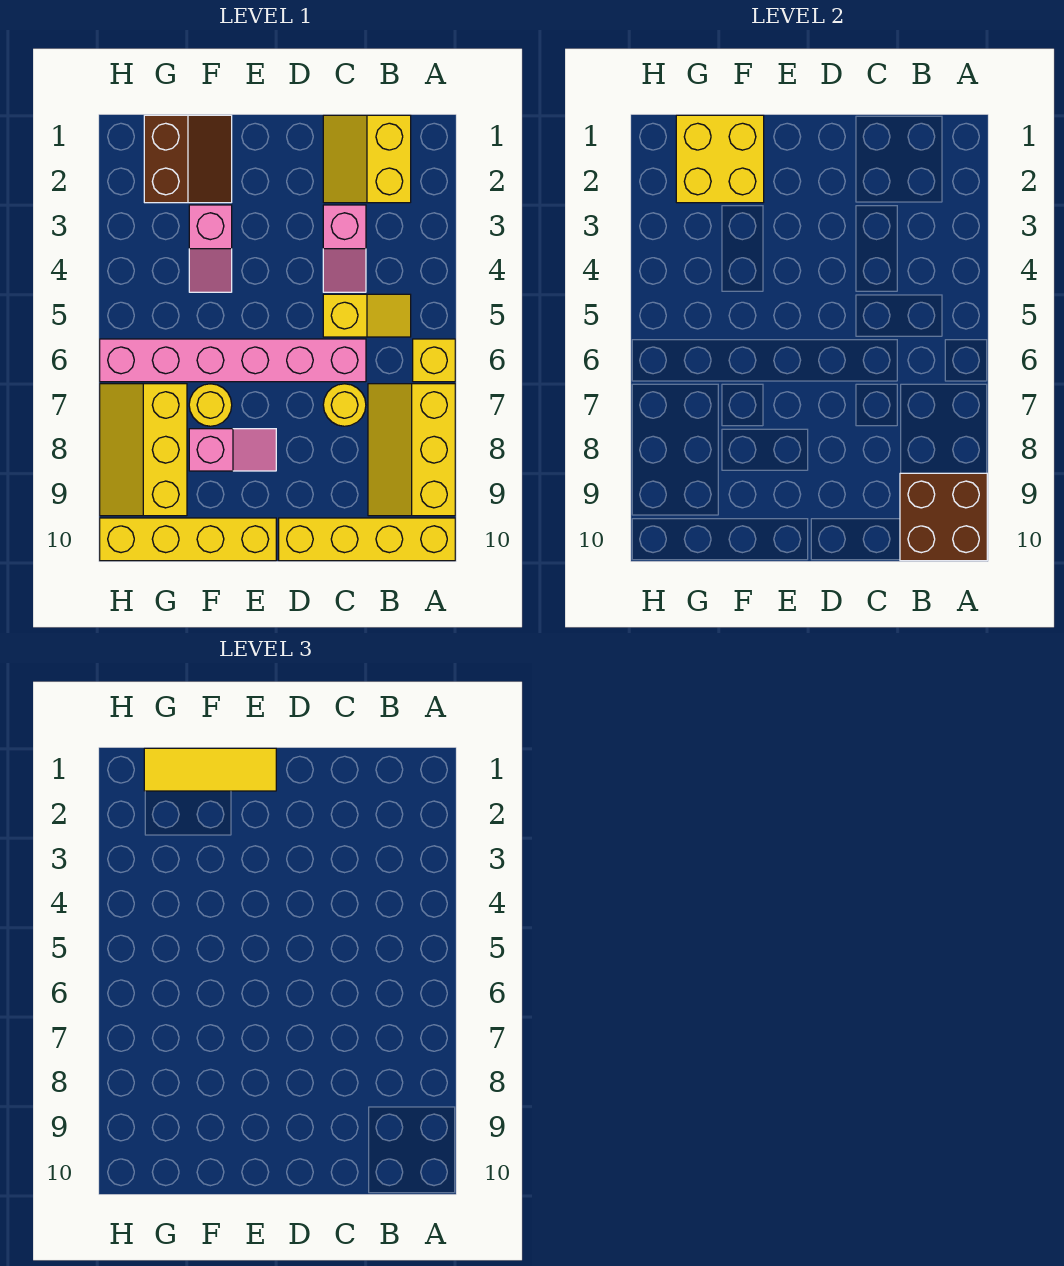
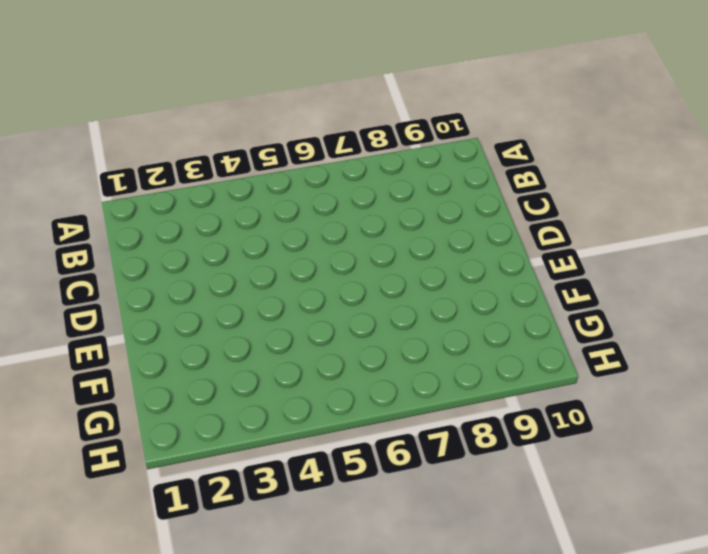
none -> yellow 1x1 brick [413,339,455,382]
none -> yellow 2x3 slope [368,384,455,516]
none -> yellow 1x4 brick [279,518,455,561]

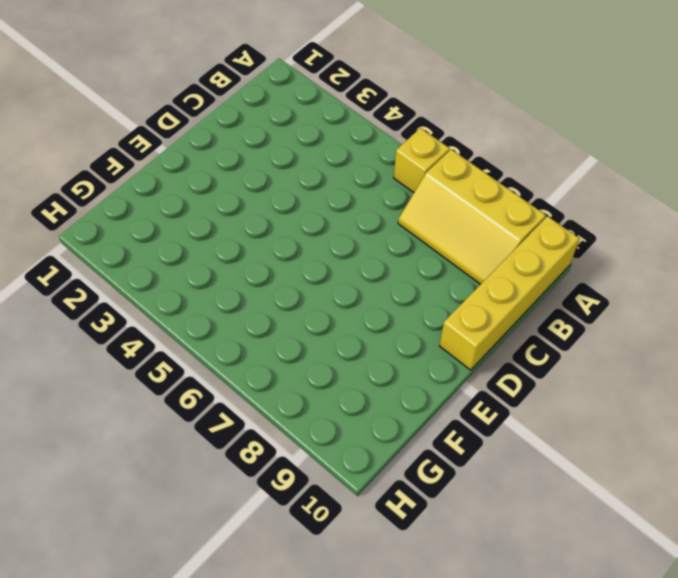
none -> yellow 2x2 slope [323,115,411,203]
none -> yellow 1x2 slope [323,294,411,337]
none -> pink 1x2 slope [323,205,366,292]

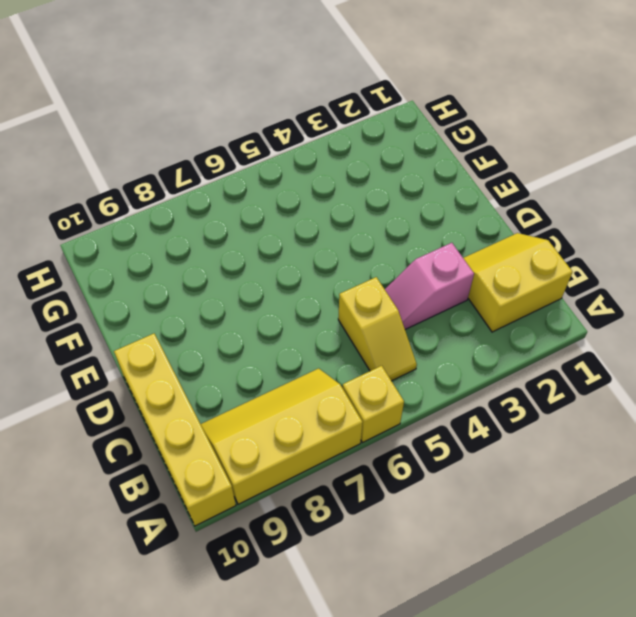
none -> pink 1x6 brick [100,339,366,382]
none -> yellow 1x1 round brick [323,384,366,426]
none -> pink 1x2 slope [189,429,276,471]

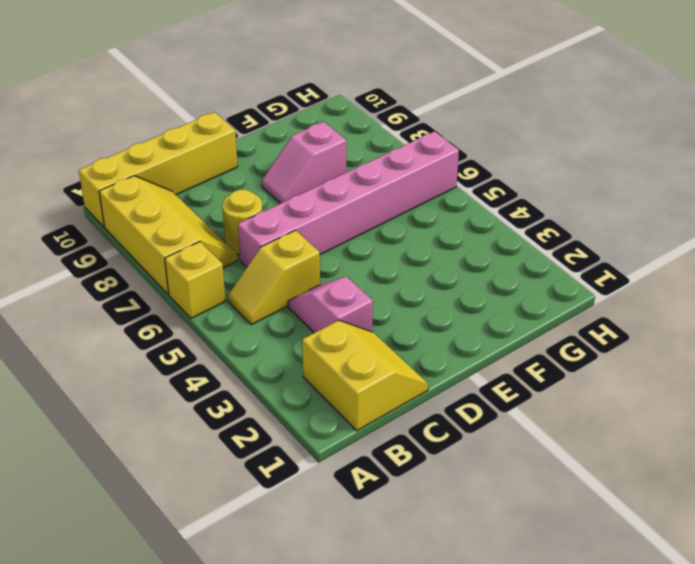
none -> yellow 1x4 brick [100,518,276,561]
none -> brown 2x2 slope [144,115,232,203]
none -> pink 1x2 slope [189,205,232,292]

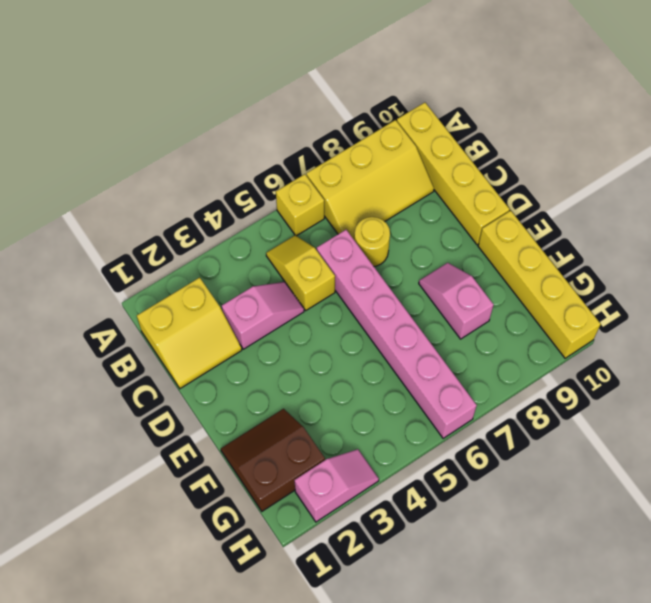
pink 1x2 slope [295,449,379,522] -> pink 1x2 slope moved to [189,205,232,292]
none -> yellow 1x1 round brick [189,384,232,426]
none -> yellow 2x3 slope [100,384,187,516]
none -> brown 2x2 brick [900,473,987,561]

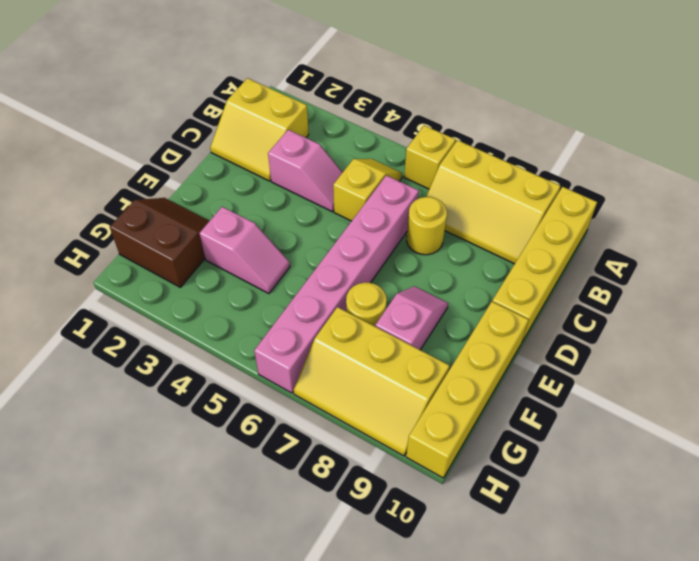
none -> brown 2x2 brick [900,473,987,561]
none -> yellow 2x2 brick [676,115,764,203]
none -> yellow 1x3 tile [144,748,276,791]

